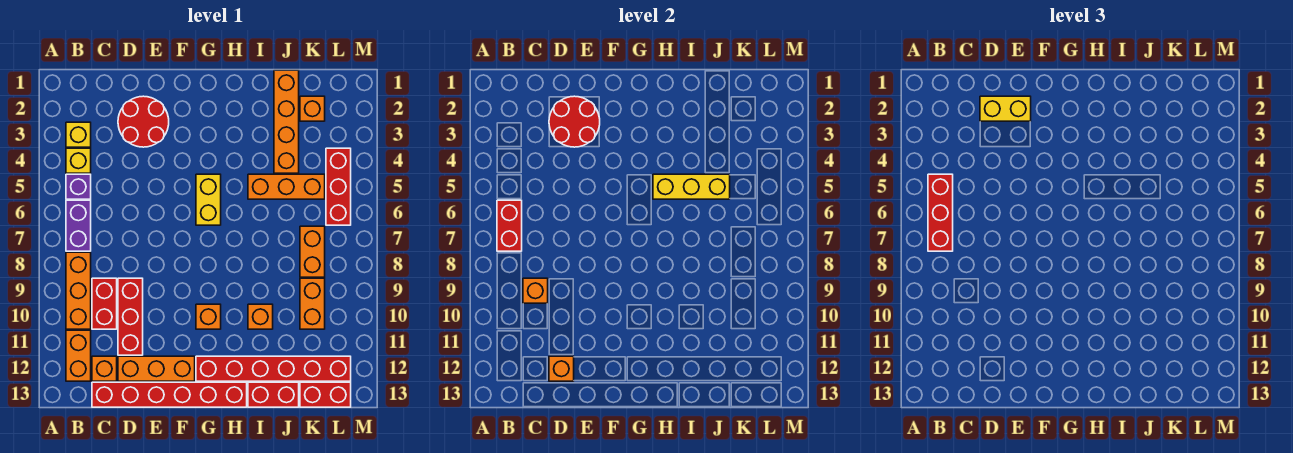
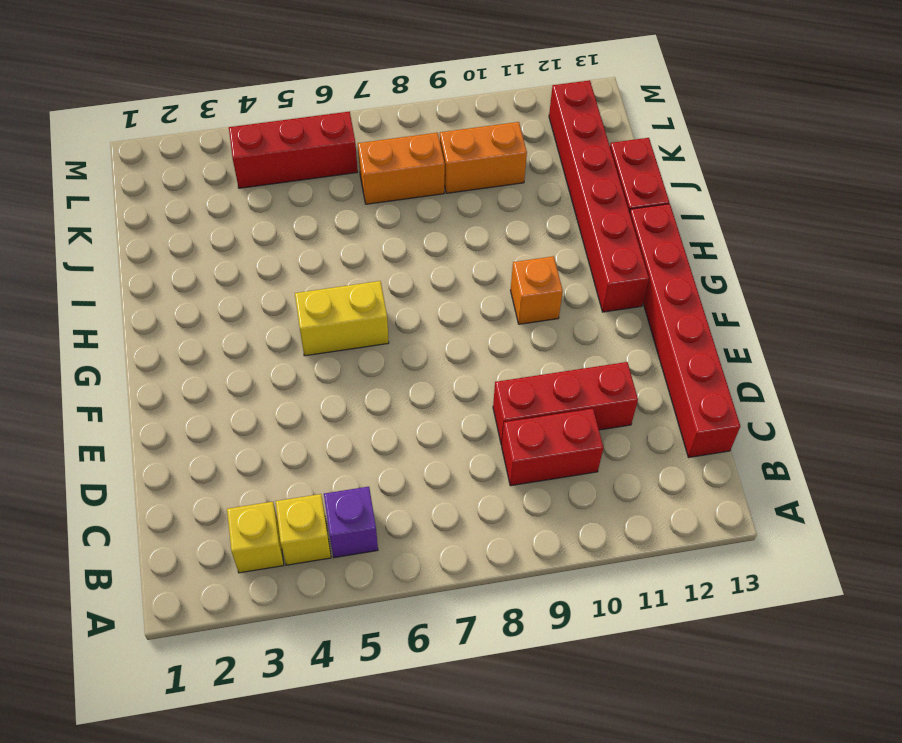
none -> purple 1x2 brick [66,200,91,251]
none -> orange 1x3 brick [66,252,91,329]
none -> orange 1x2 brick [66,330,91,381]
none -> orange 1x1 brick [92,356,117,381]

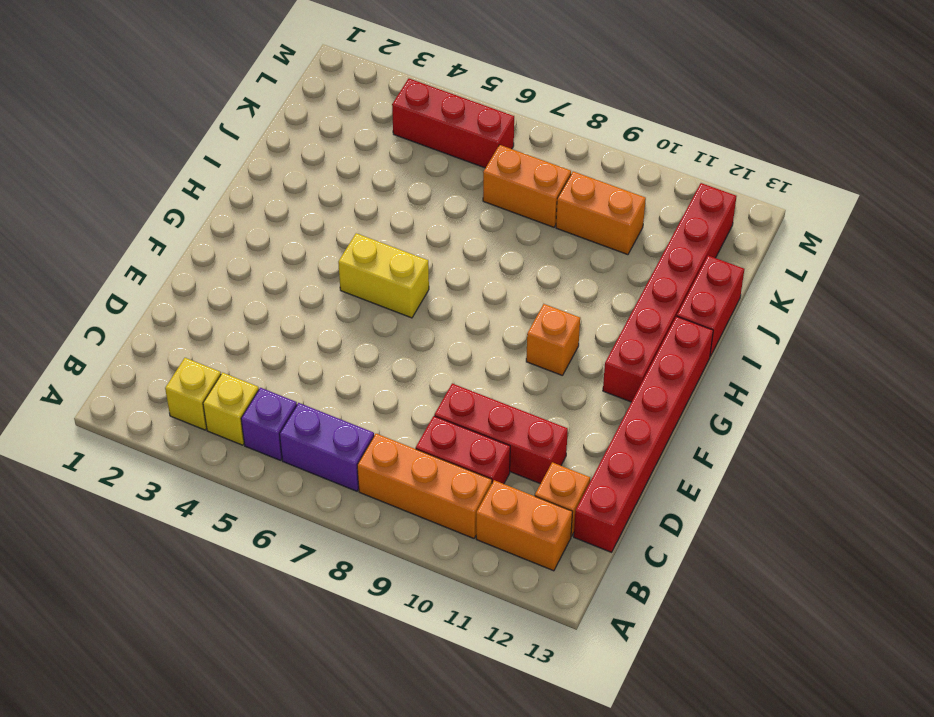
none -> red 2x2 round brick [118,96,169,147]
none -> orange 1x3 brick [118,356,195,381]
none -> orange 1x3 brick [248,174,325,199]
none -> orange 1x1 brick [248,304,273,329]

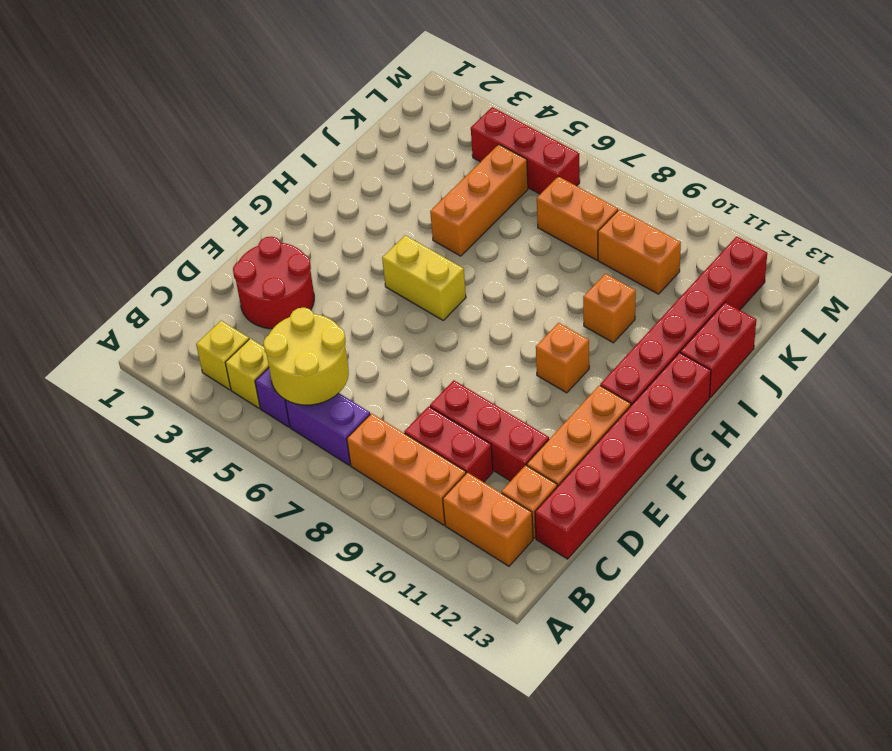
yellow 2x2 round brick [263,308,349,405] -> red 1x2 brick [497,200,522,251]
none -> orange 1x4 brick [274,70,299,173]
none -> orange 1x1 brick [300,96,325,121]
none -> red 1x2 brick [300,382,351,407]
none -> orange 1x1 brick [523,278,548,303]

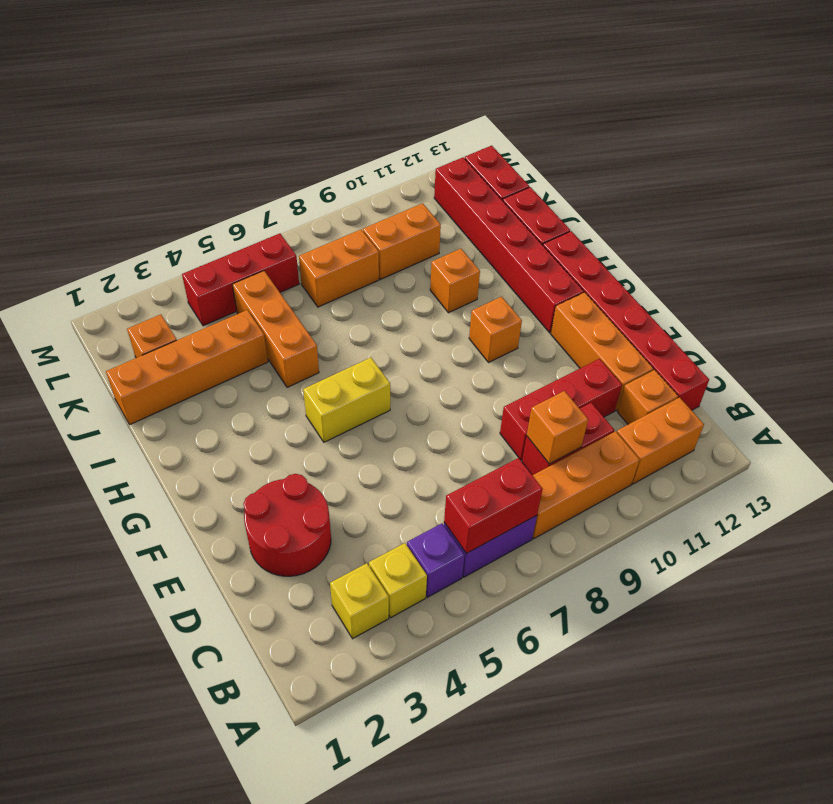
none -> red 2x2 round brick [549,96,600,147]
none -> orange 1x1 brick [549,356,574,381]
none -> yellow 1x3 brick [653,174,730,199]
none -> red 1x3 brick [928,174,953,251]

